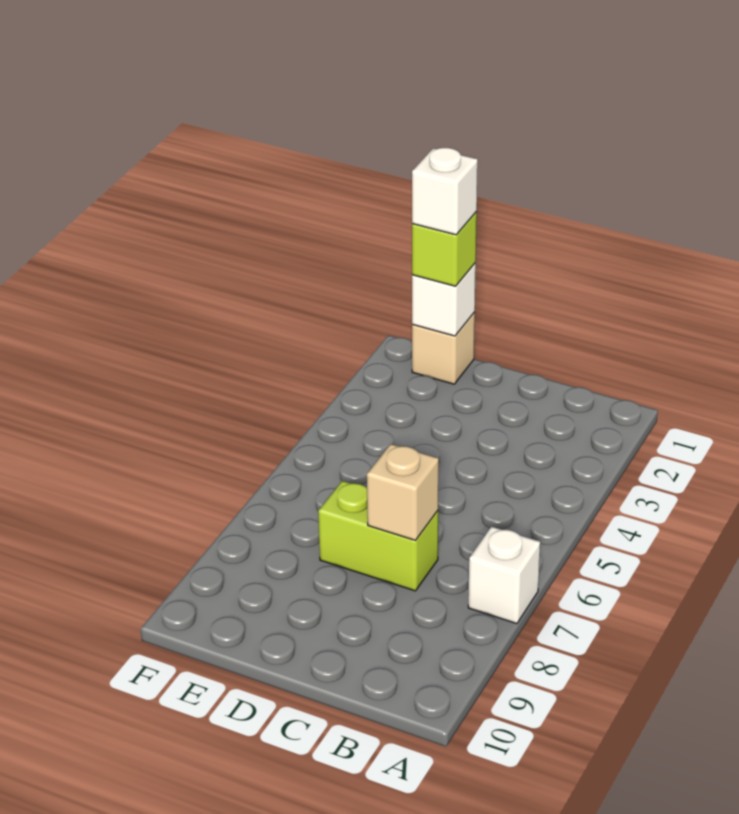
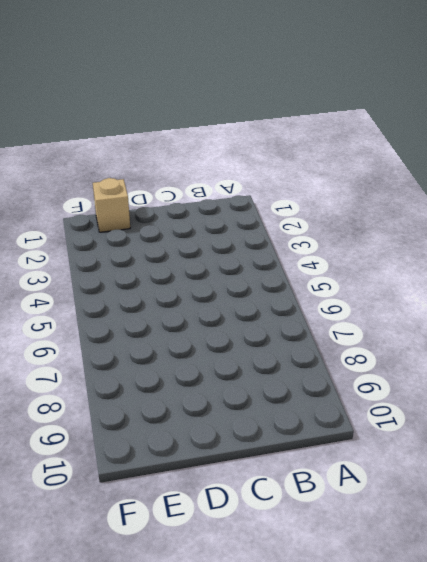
none -> white 1x1 brick [468,527,540,624]
none -> lime 1x2 brick [318,481,438,591]

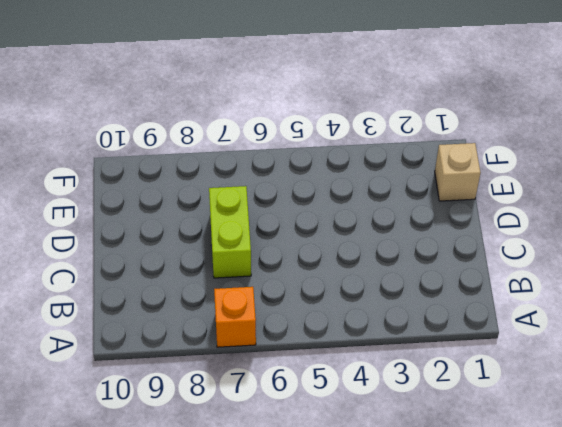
orange 1x1 brick [214,287,256,347] -> white 1x1 brick [468,527,540,624]
none -> tan 1x1 brick [367,444,439,540]
none -> white 1x1 brick [412,263,476,336]

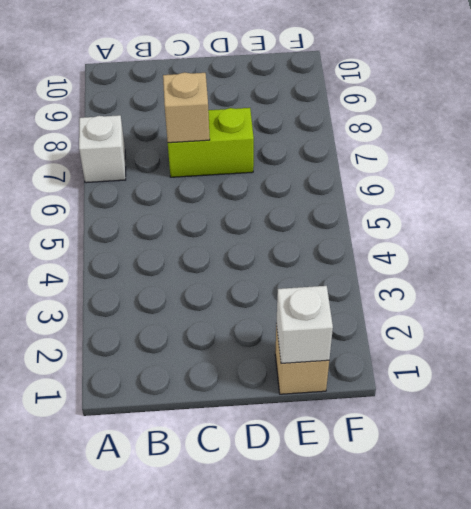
none -> lime 1x1 brick [412,212,477,286]
none -> white 1x1 brick [412,148,478,235]

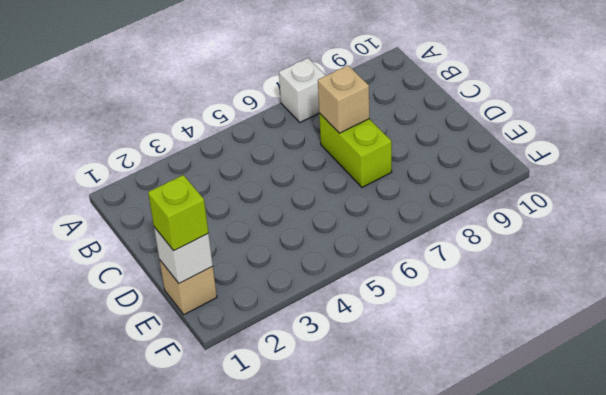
none -> white 1x1 brick [412,148,478,235]

